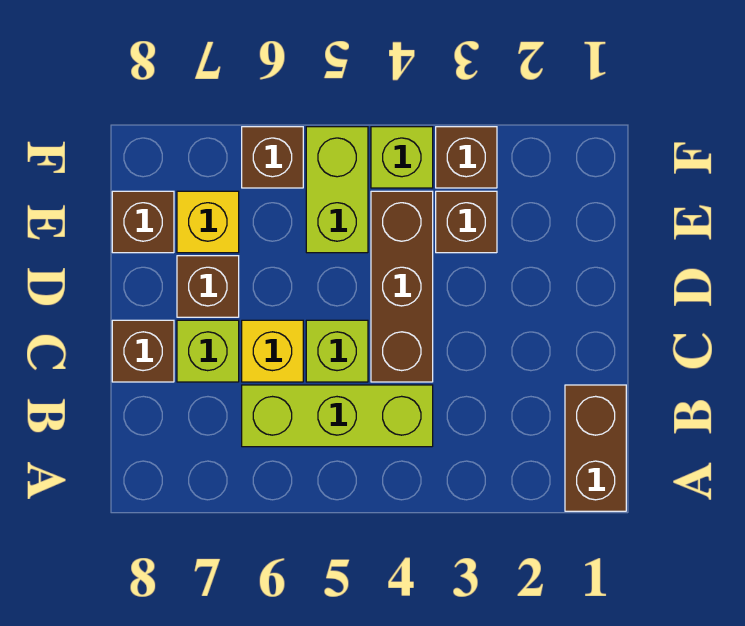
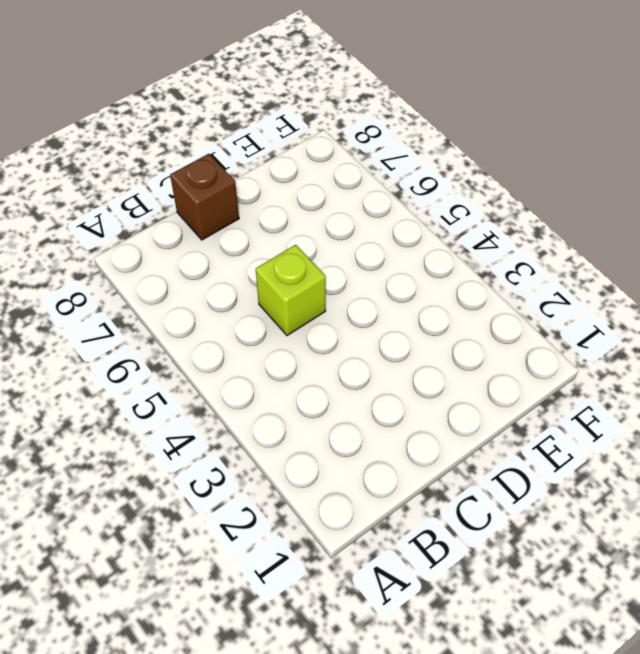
none -> brown 1x2 brick [565,385,626,511]
none -> lime 1x3 brick [242,385,433,447]
none -> brown 1x3 brick [371,191,433,382]

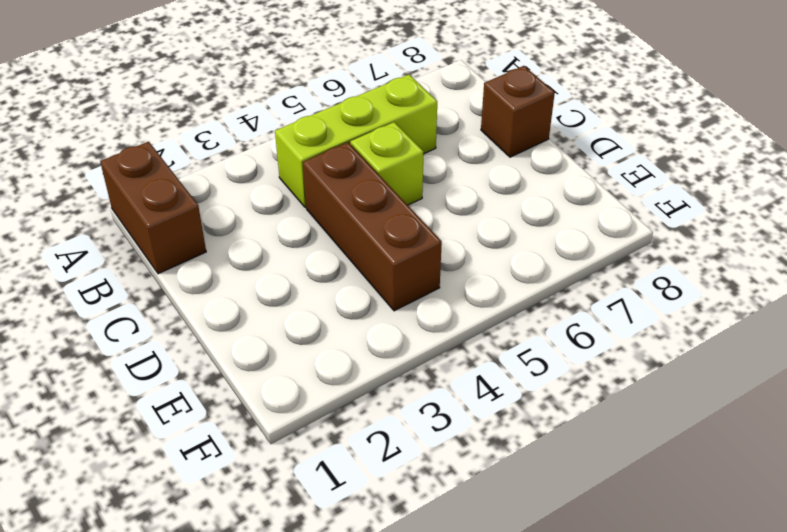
none -> yellow 1x1 brick [242,320,303,382]
none -> lime 1x1 brick [177,320,239,382]
none -> brown 1x1 brick [177,256,239,317]

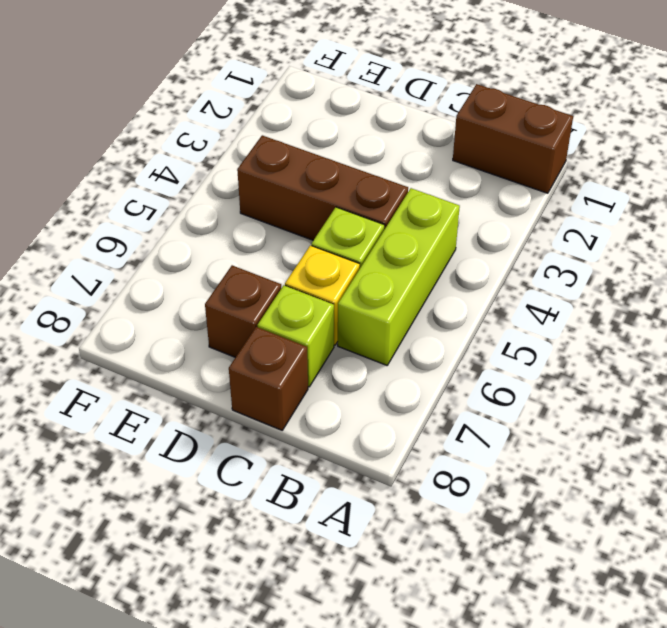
none -> brown 1x1 brick [436,191,497,253]
none -> lime 1x2 brick [306,127,368,253]
none -> yellow 1x1 brick [177,191,239,253]

